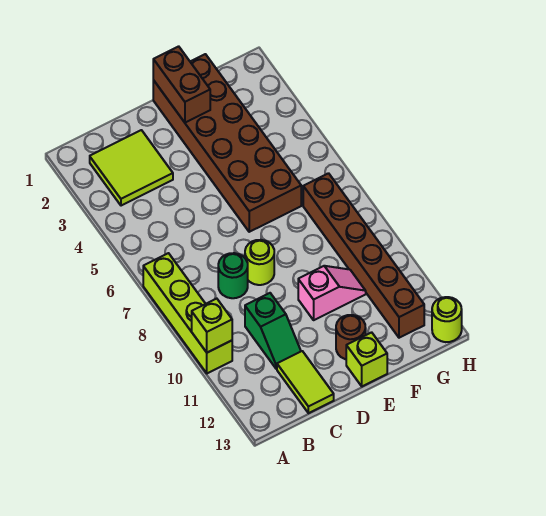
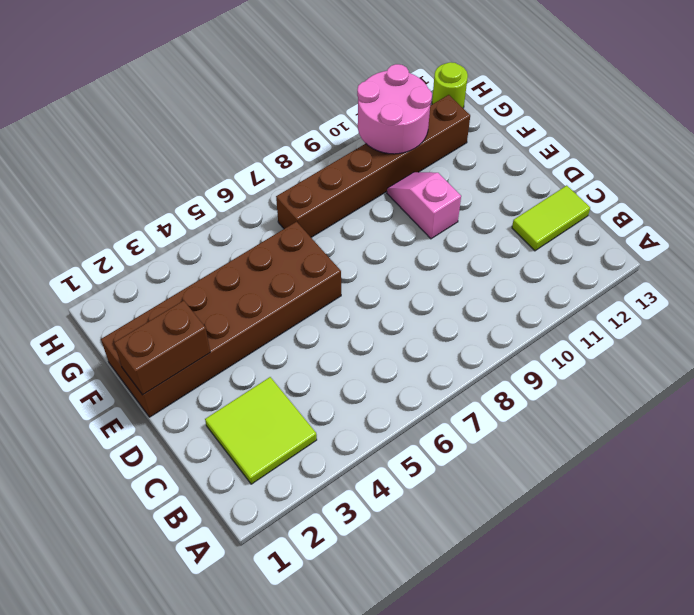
pink 2x2 round brick [357,64,432,154] -> none
none -> lime 1x4 brick [143,253,232,373]
none -> green 1x1 round brick [218,253,248,298]
none -> green 1x2 slope [245,293,301,369]

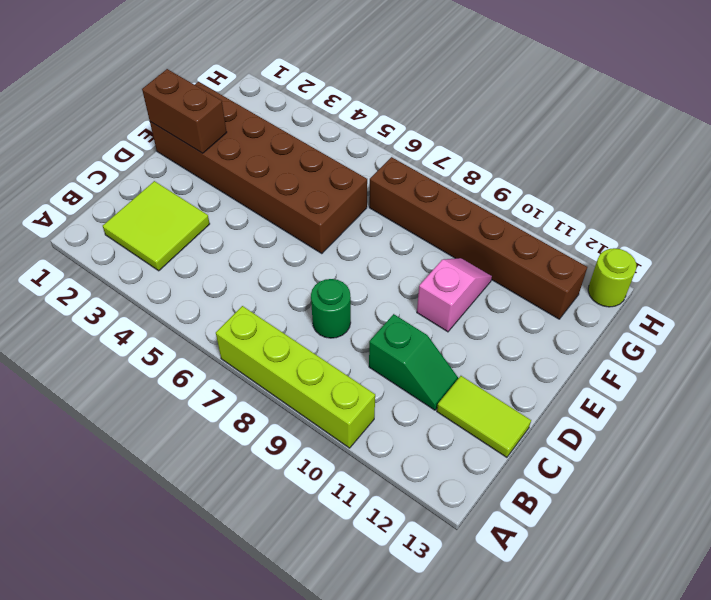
none -> lime 1x1 round brick [245,240,274,285]
none -> brown 1x1 round brick [336,315,366,359]
none -> lime 1x1 brick [346,332,387,386]

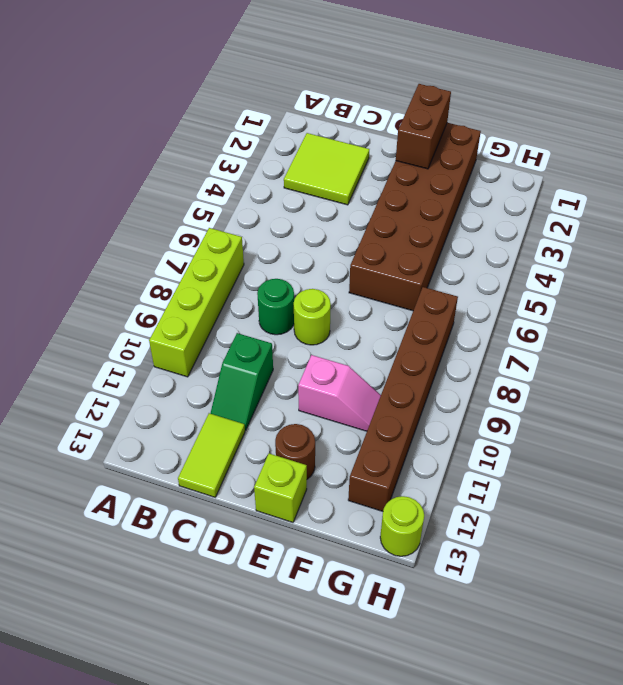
none -> lime 1x1 brick [192,299,232,353]

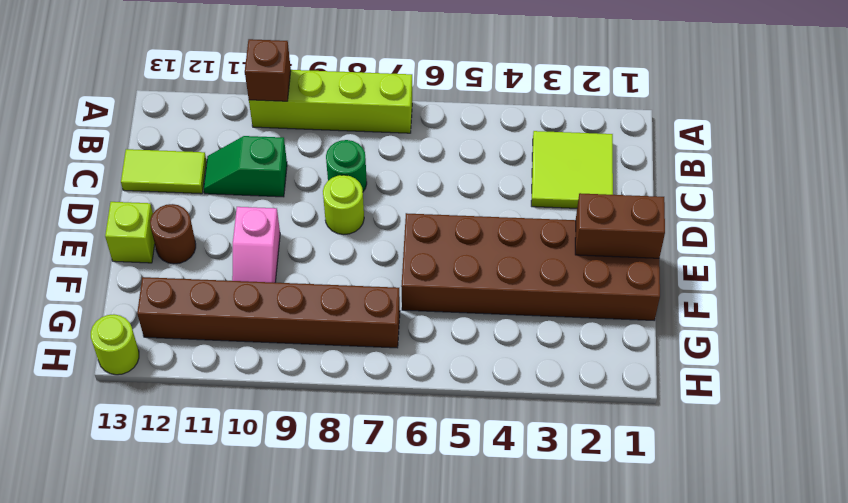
brown 1x1 brick [245,39,291,101] -> lime 1x1 brick [192,299,232,353]

